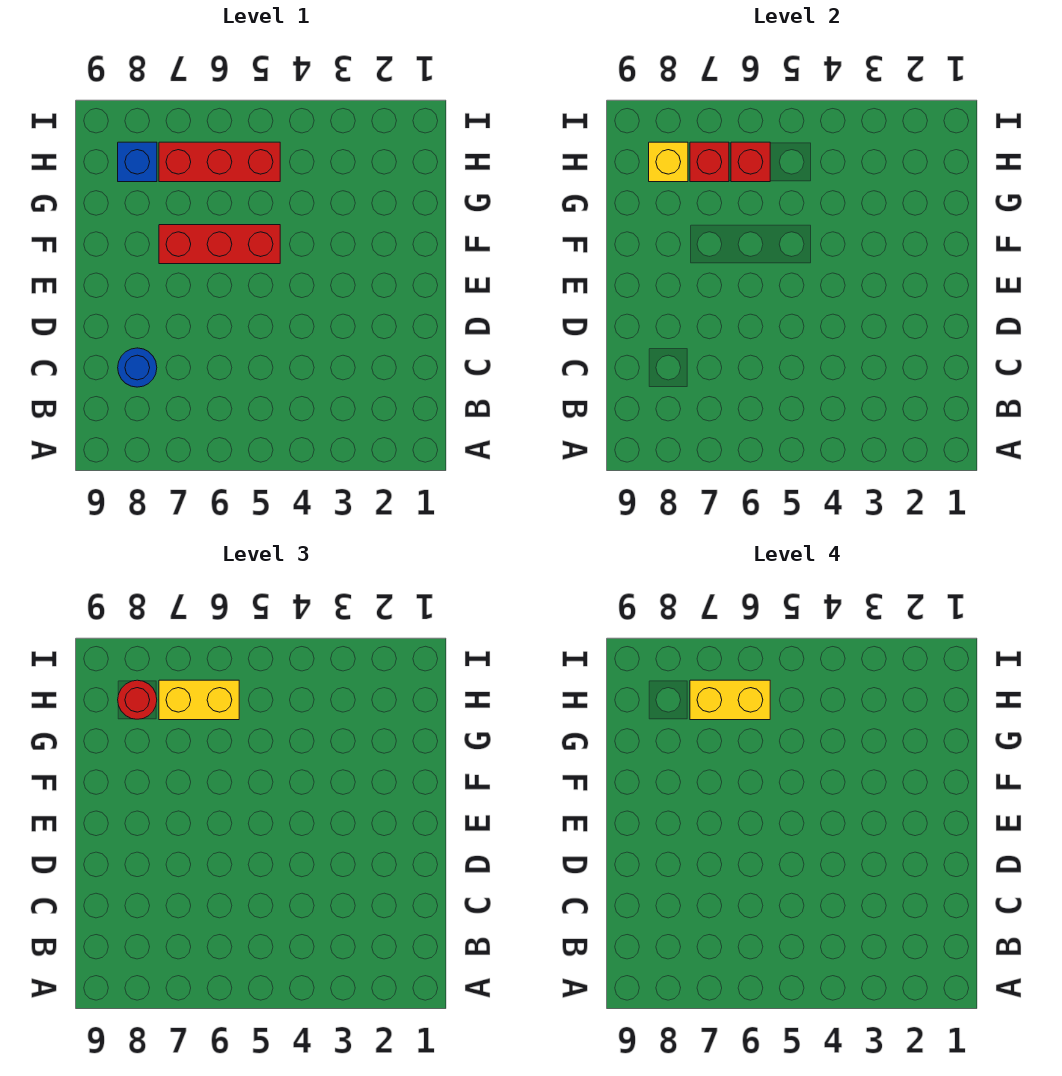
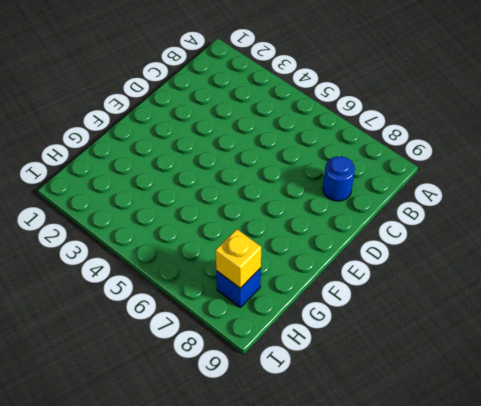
none -> red 1x3 brick [159,225,280,264]
none -> red 1x3 brick [159,142,280,182]

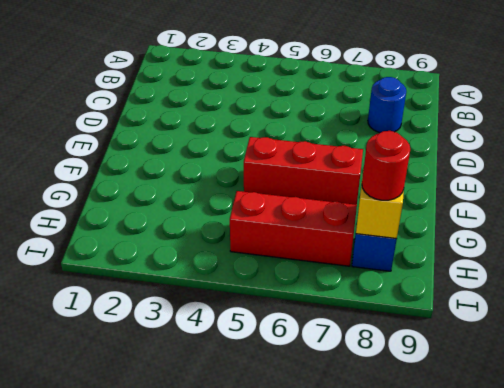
none -> red 1x1 brick [731,142,770,182]
none -> red 1x1 brick [690,142,729,182]

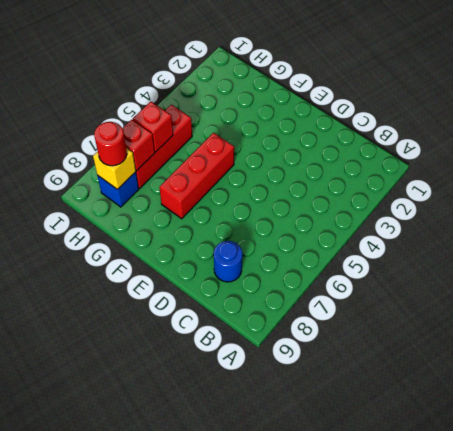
none -> yellow 1x2 brick [159,680,239,720]
none -> yellow 1x2 brick [690,680,770,720]

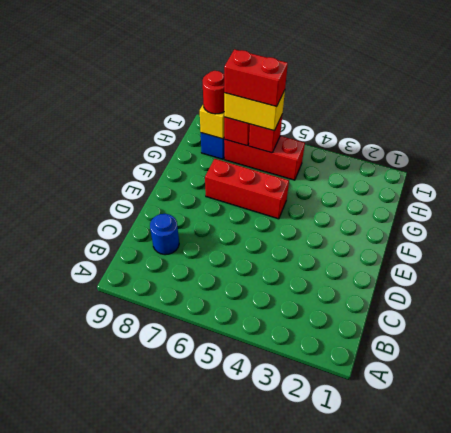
red 1x2 brick [224,49,288,107] -> yellow 1x2 brick [690,680,770,720]

